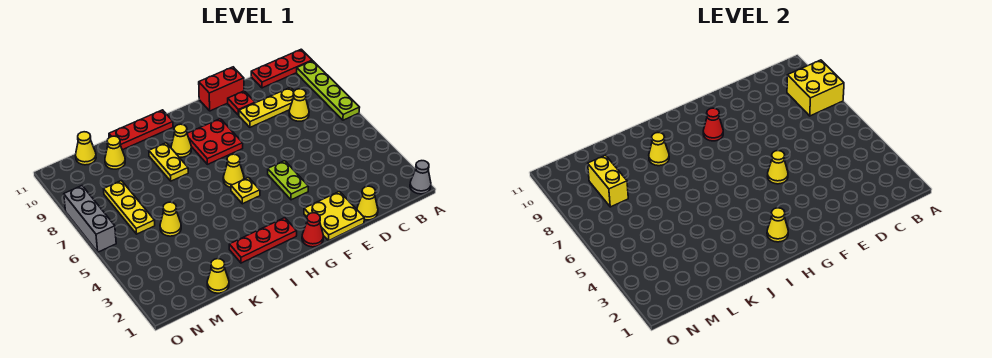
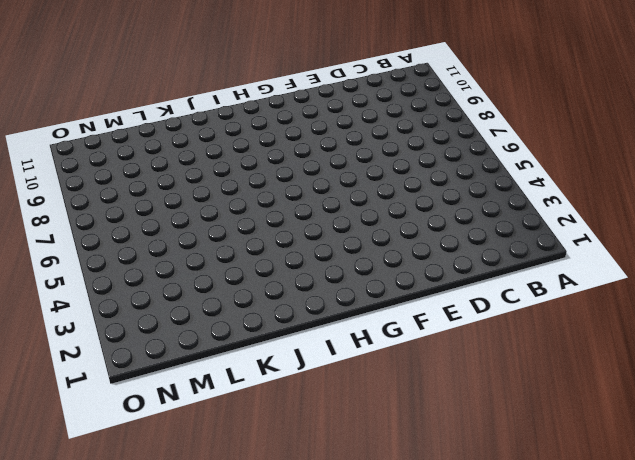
none -> grey 1x1 cone [410,161,431,194]
none -> lime 1x4 plate [297,61,360,120]
none -> red 1x3 plate [251,49,312,88]
none -> yellow 1x1 cone [289,89,309,121]

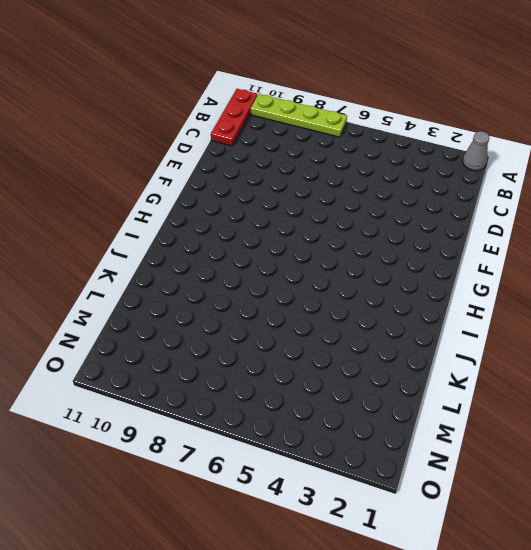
none -> yellow 1x1 cone [289,89,309,121]
none -> yellow 1x3 plate [239,87,294,127]
none -> yellow 1x1 cone [357,186,378,220]
none -> yellow 2x2 plate [304,191,364,241]

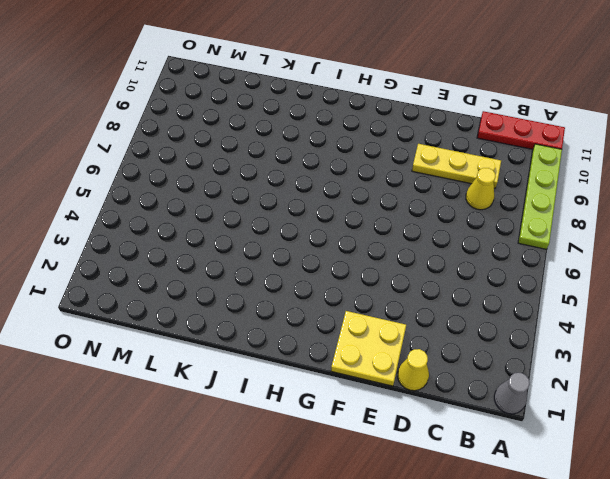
none -> red 1x1 plate [228,91,255,115]
none -> red 1x2 brick [199,67,244,111]
none -> lime 1x2 plate [268,161,308,200]
none -> red 1x1 cone [302,213,323,247]

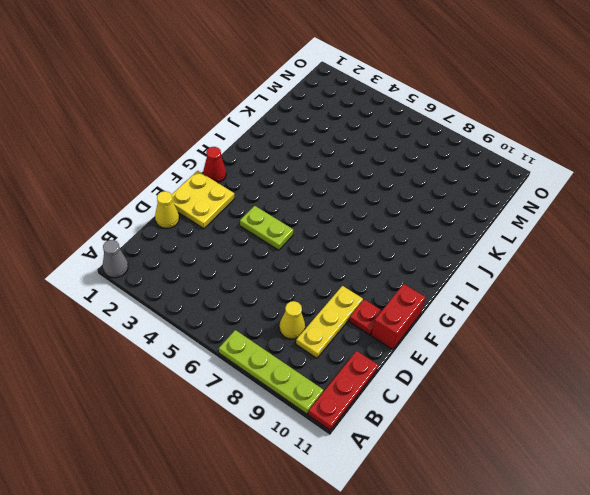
none -> red 2x2 plate [187,119,243,164]
none -> red 1x3 plate [229,218,297,263]
none -> yellow 1x1 plate [231,178,260,204]
none -> yellow 1x1 cone [223,154,244,187]

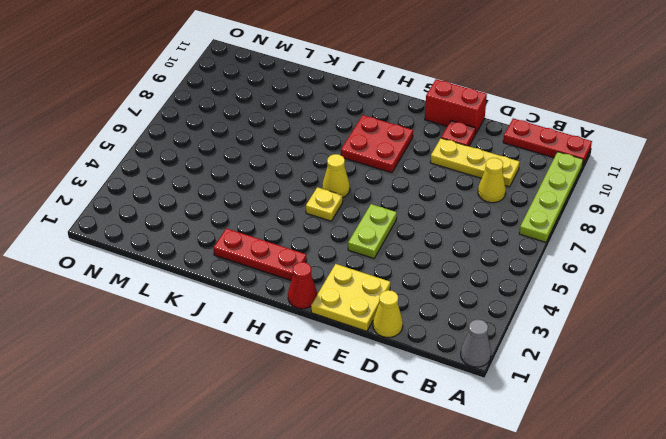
none -> yellow 1x1 cone [171,124,191,157]
none -> red 1x3 plate [109,110,173,150]
none -> yellow 1x2 plate [149,143,188,181]
none -> yellow 1x1 cone [207,259,229,293]

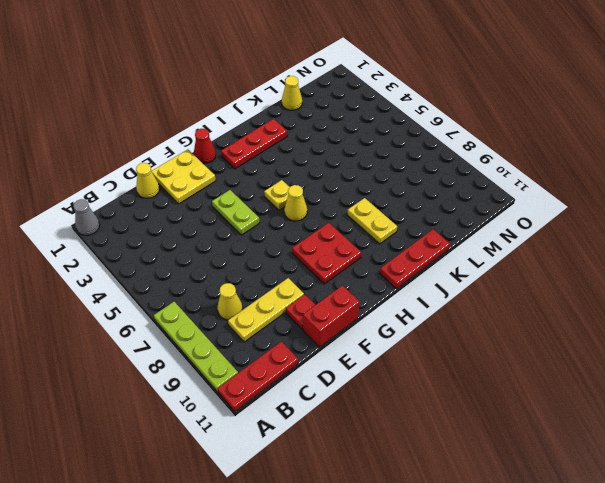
none -> yellow 1x1 cone [171,124,191,157]
none -> yellow 1x1 cone [160,202,181,236]
none -> yellow 1x1 cone [105,136,125,169]
none -> yellow 1x3 plate [104,181,155,234]

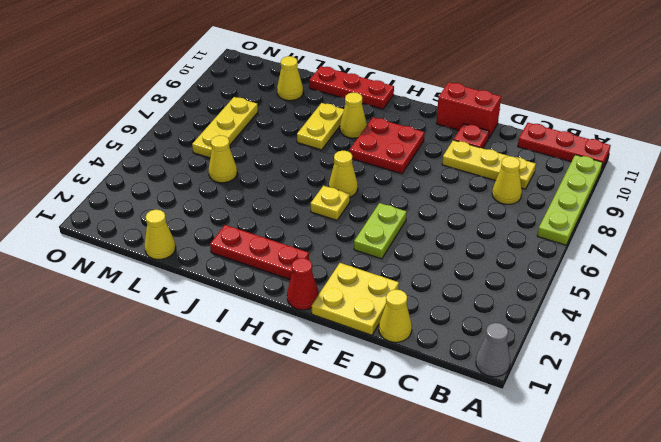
none -> yellow 1x1 cone [76,132,96,165]
none -> grey 1x3 brick [64,186,116,252]
none -> yellow 2x2 brick [787,60,844,116]
none -> yellow 1x1 cone [768,151,788,184]

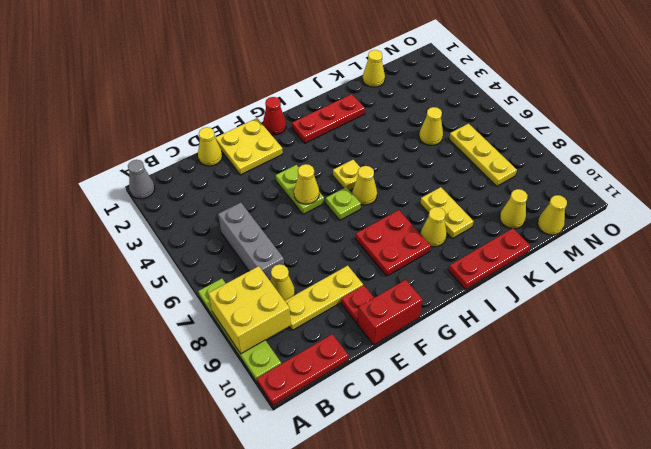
grey 1x3 brick [218,203,284,280] -> grey 1x3 brick moved to [64,186,116,252]
lime 1x1 plate [326,187,361,220] -> none
none -> red 1x1 cone [703,108,723,141]
none -> yellow 1x1 cone [767,208,788,242]
none -> yellow 1x1 cone [649,133,669,166]
none -> yellow 1x2 brick [588,155,628,207]

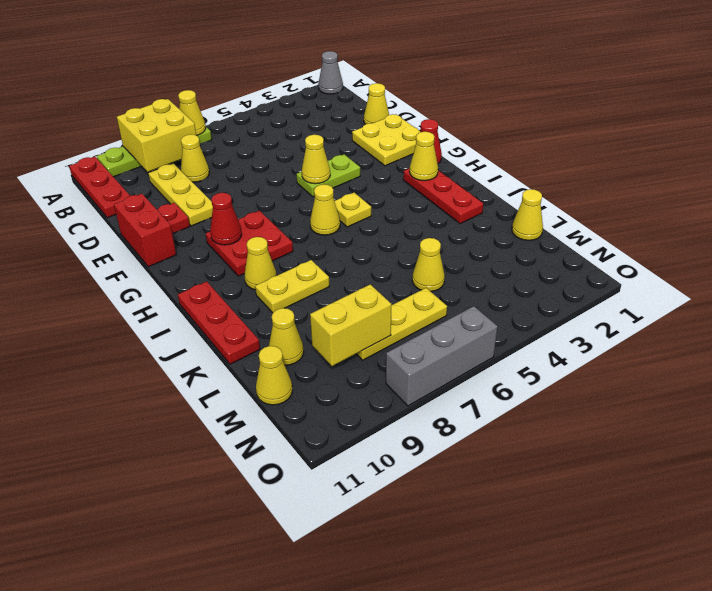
yellow 1x1 cone [178,90,206,136] -> yellow 1x1 cone moved to [649,133,669,166]

